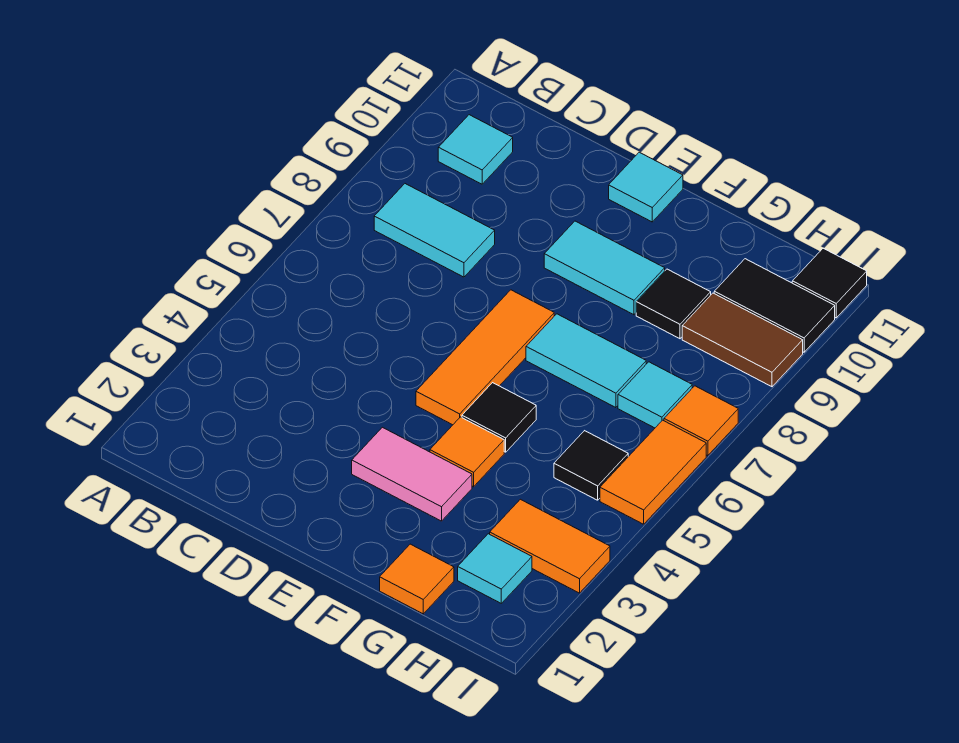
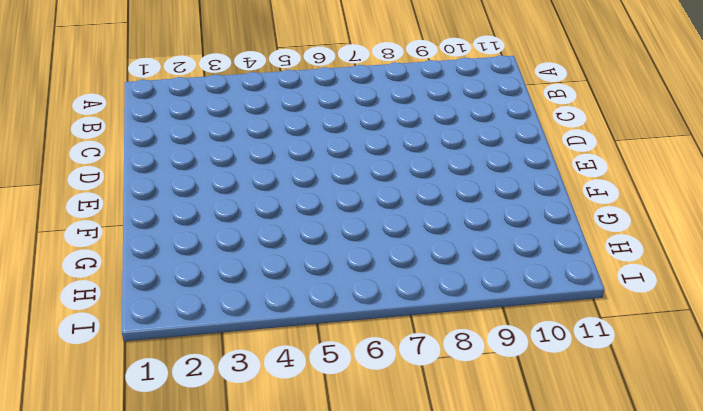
none -> cyan 1x2 tile [374,184,495,277]
none -> cyan 1x1 tile [438,115,513,184]
none -> pink 1x2 tile [352,427,472,521]

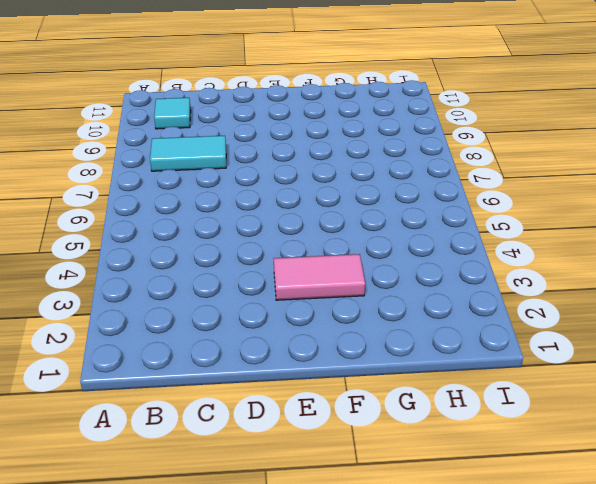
none -> orange 1x3 tile [416,290,554,425]
none -> cyan 1x2 tile [544,221,665,315]
none -> cyan 1x1 tile [609,152,683,222]

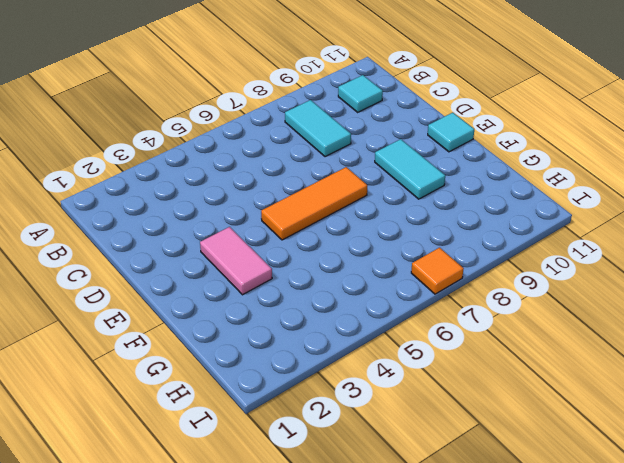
none -> orange 1x1 tile [430,417,504,487]
none -> black 1x1 tile [462,383,536,452]
none -> cyan 1x2 tile [526,314,646,408]

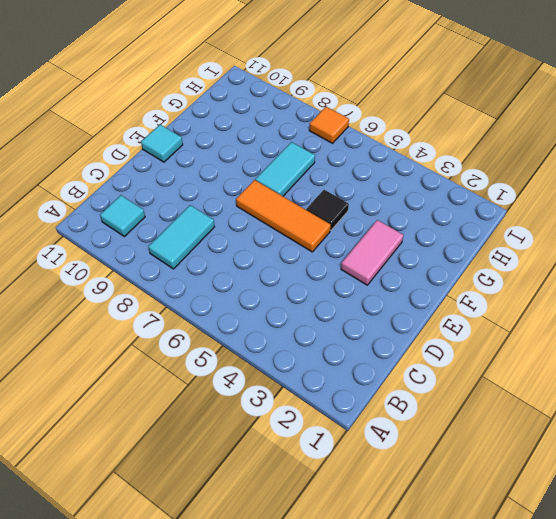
none -> cyan 1x2 tile [544,221,665,315]
none -> orange 1x1 tile [430,417,504,487]
none -> orange 1x1 tile [380,544,454,614]

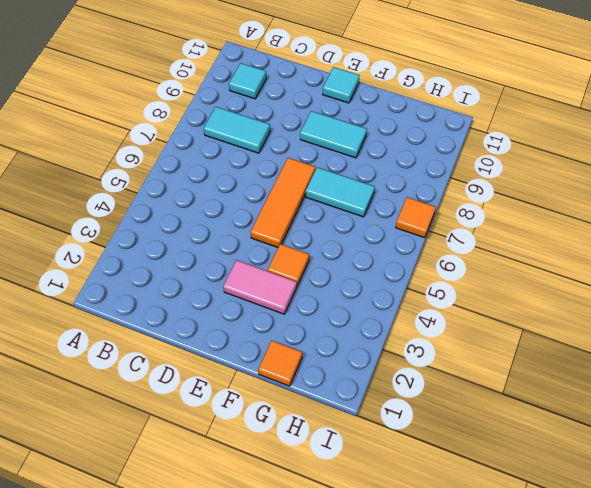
none -> black 1x1 tile [462,383,536,452]
none -> black 1x1 tile [636,269,711,339]
none -> cyan 1x1 tile [458,534,532,603]

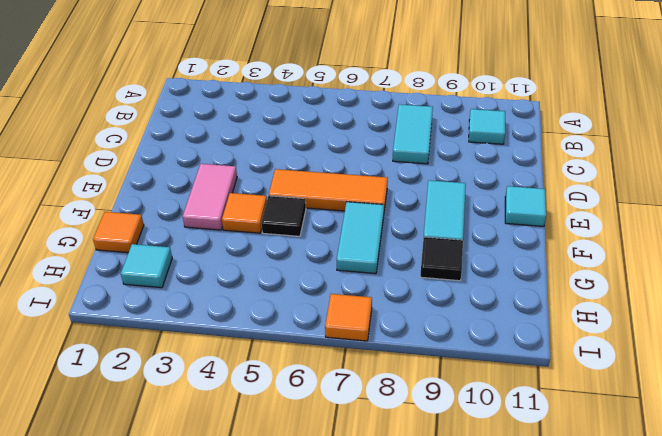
none -> orange 1x2 tile [490,499,610,593]
none -> black 1x1 tile [554,431,628,500]
none -> cyan 1x1 tile [618,362,692,428]

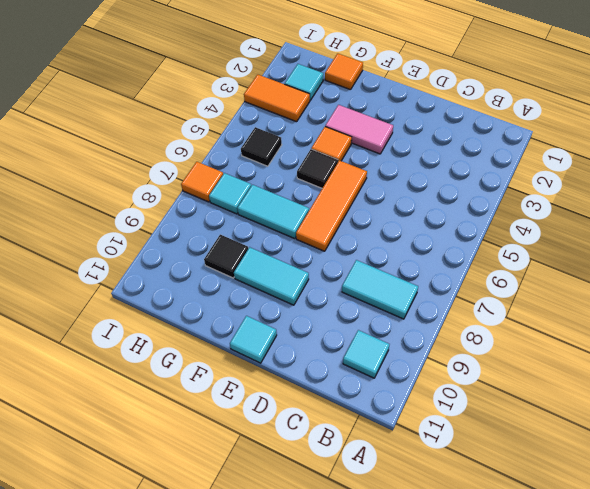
none -> brown 1x2 tile [682,293,803,387]
none -> black 1x2 tile [714,259,835,352]
none -> orange 1x2 tile [600,420,706,524]

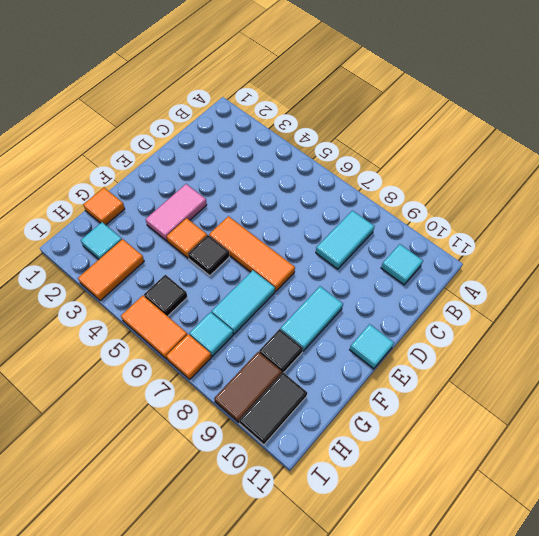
none -> black 1x1 tile [792,248,867,318]

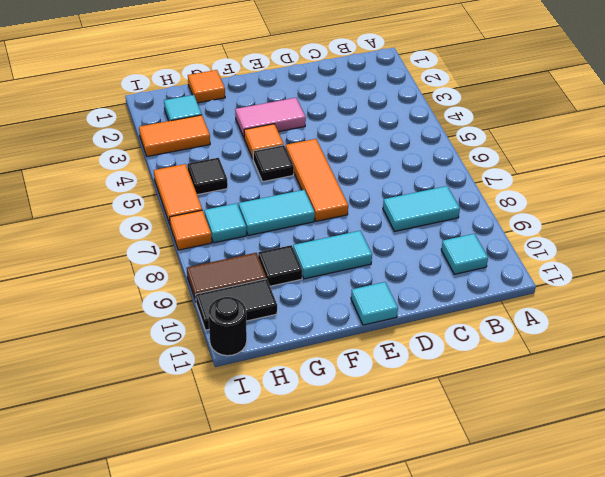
black 1x1 round brick [208,297,247,356] -> black 1x1 tile [792,248,867,318]

